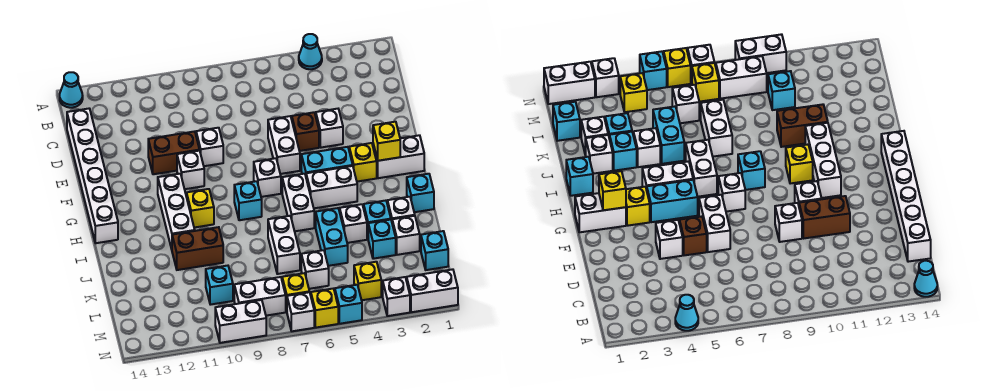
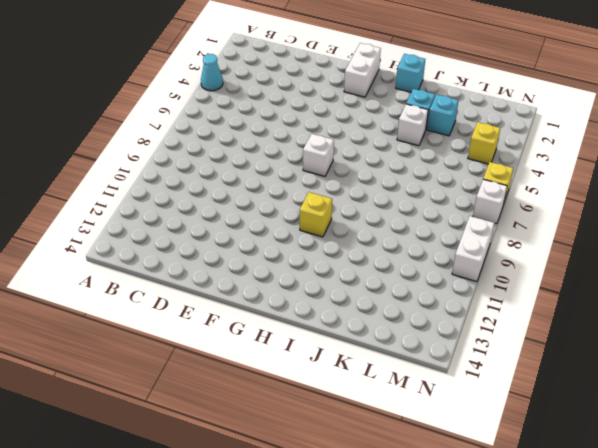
none -> cyan 1x1 cone [60,72,83,108]
none -> white 1x6 brick [67,109,118,243]
none -> white 1x1 brick [316,109,343,148]
none -> brown 1x1 brick [292,112,319,151]

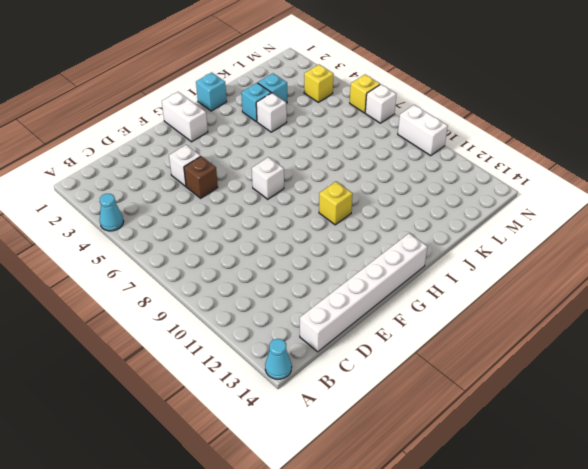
none -> white 1x2 brick [268,116,300,174]
none -> white 1x1 brick [196,128,223,166]
none -> brown 1x2 brick [148,131,200,174]
none -> white 1x1 brick [177,151,204,189]

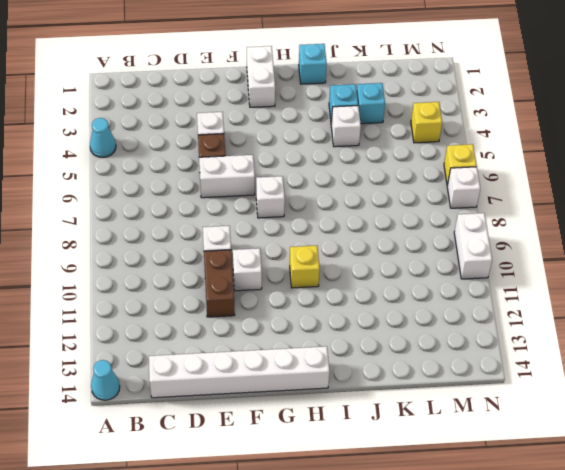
none -> yellow 1x1 brick [349,143,377,182]
none -> cyan 1x2 brick [301,147,353,176]
none -> white 1x3 brick [158,174,195,249]
none -> white 1x2 brick [306,166,357,208]

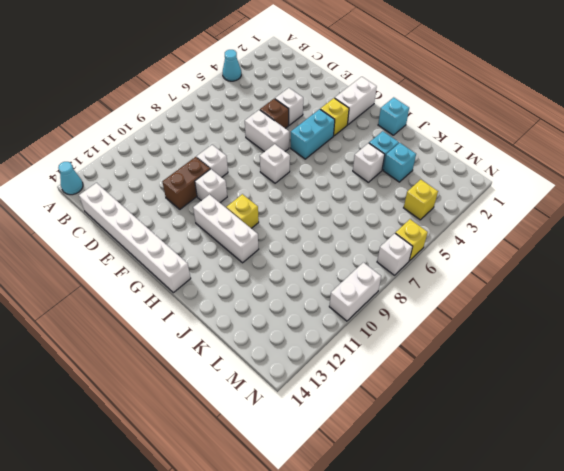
none -> white 1x2 brick [306,166,357,208]
none -> white 1x2 brick [282,174,314,231]
none -> cyan 1x1 brick [234,181,262,220]
none -> white 1x1 brick [387,197,415,221]

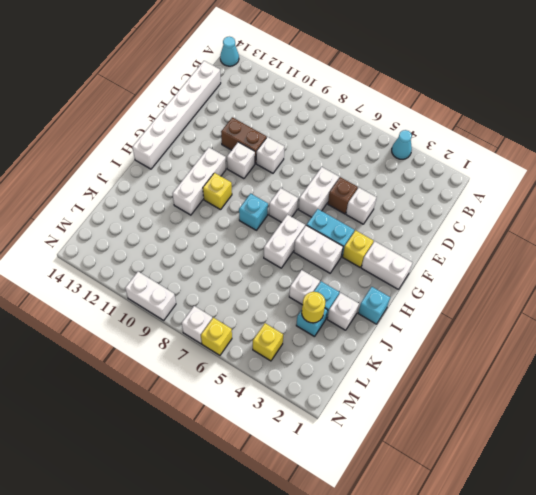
yellow 1x1 round brick [302,292,325,323] -> none
none -> cyan 1x2 brick [316,208,348,266]
none -> white 1x2 brick [268,216,300,274]
none -> brown 1x2 brick [172,227,223,270]
none -> white 1x1 brick [392,216,420,255]

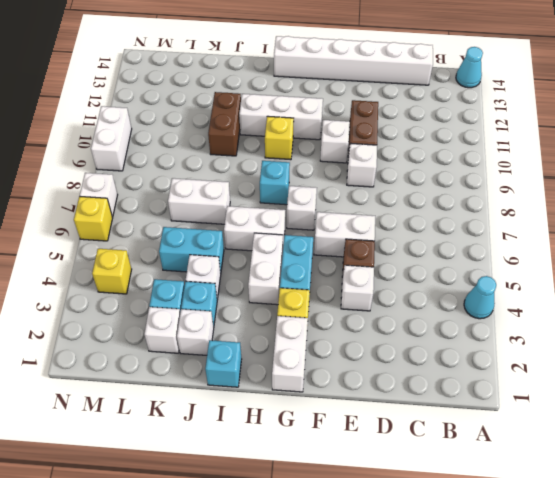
none -> cyan 1x1 brick [421,231,448,270]
none -> white 1x1 brick [301,250,329,289]
none -> cyan 1x1 brick [206,266,233,305]
none -> yellow 1x1 brick [282,273,309,311]

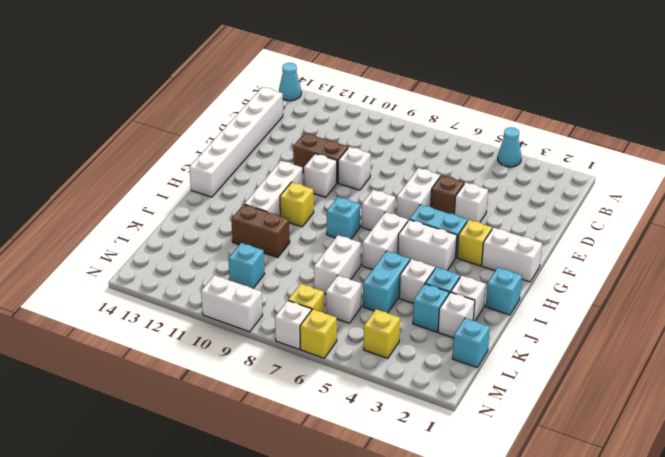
none -> white 1x2 brick [234,277,286,316]
none -> white 1x2 brick [407,269,458,312]
none -> white 1x1 brick [383,277,410,316]
none -> cyan 1x1 brick [335,285,362,324]

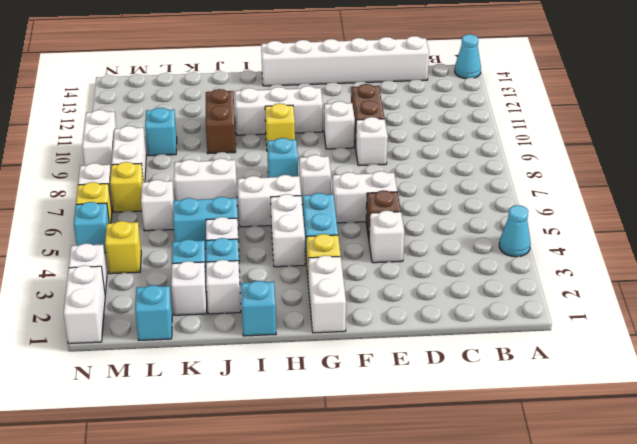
none -> yellow 1x1 brick [373,122,400,161]

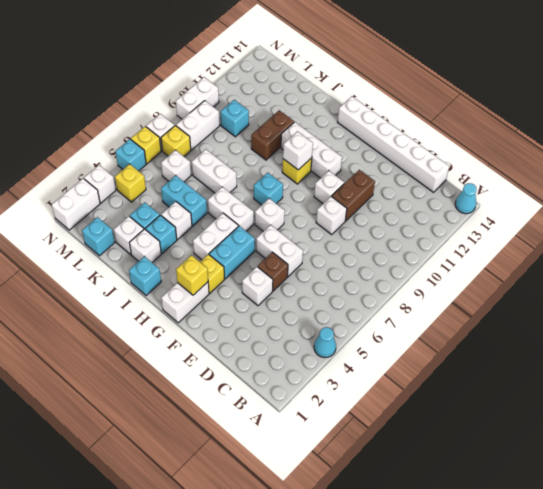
white 1x1 brick [283,131,313,170] -> none

